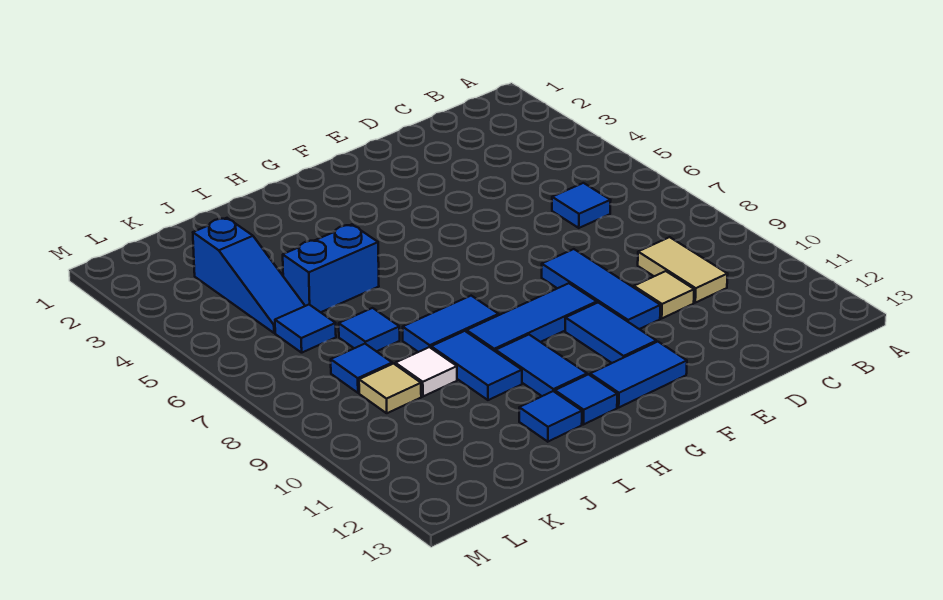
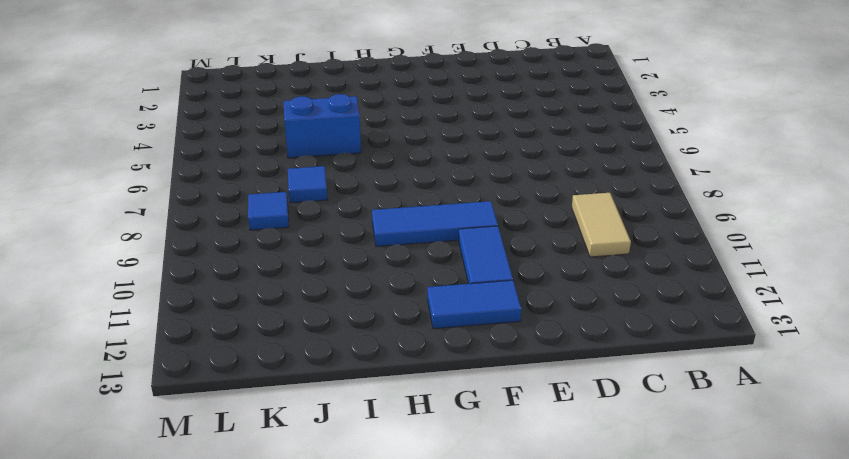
none -> blue 1x1 tile [552,183,611,228]
none -> tan 1x1 tile [634,271,694,318]
none -> blue 1x3 tile [542,249,660,329]

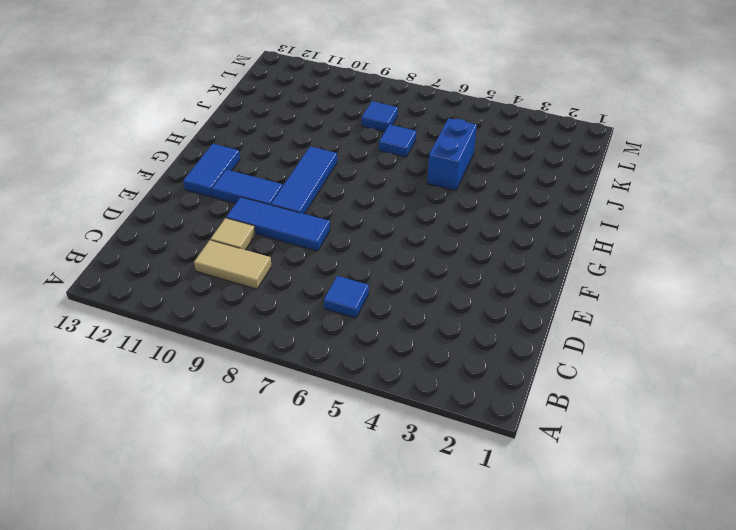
none -> blue 1x2 tile [403,296,499,352]
none -> blue 1x2 tile [496,335,587,396]
none -> blue 1x1 tile [555,374,617,424]

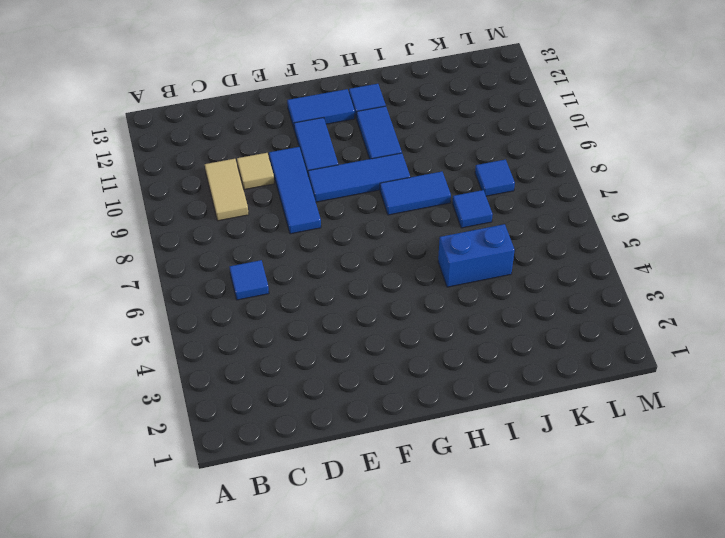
none -> blue 1x2 tile [431,331,522,400]
none -> blue 1x1 tile [519,391,582,442]
none -> white 1x1 tile [395,347,457,396]

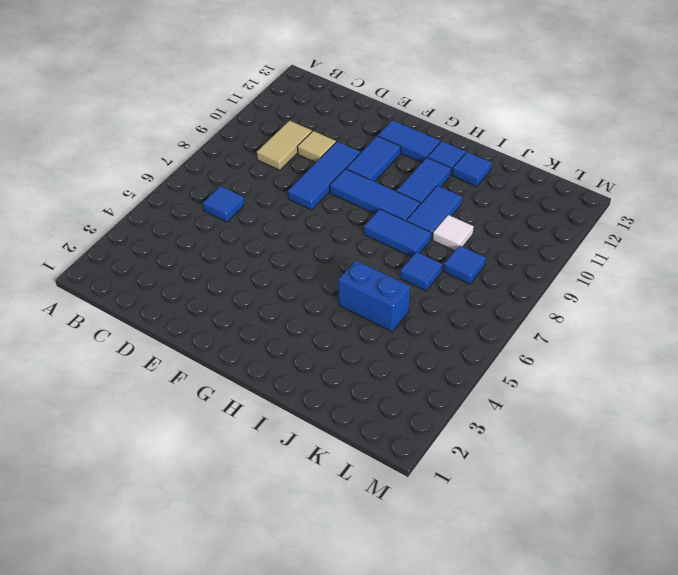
none -> blue 1x3 slope [193,218,305,333]
none -> blue 1x1 tile [275,305,336,353]
none -> tan 1x1 tile [359,364,421,413]

